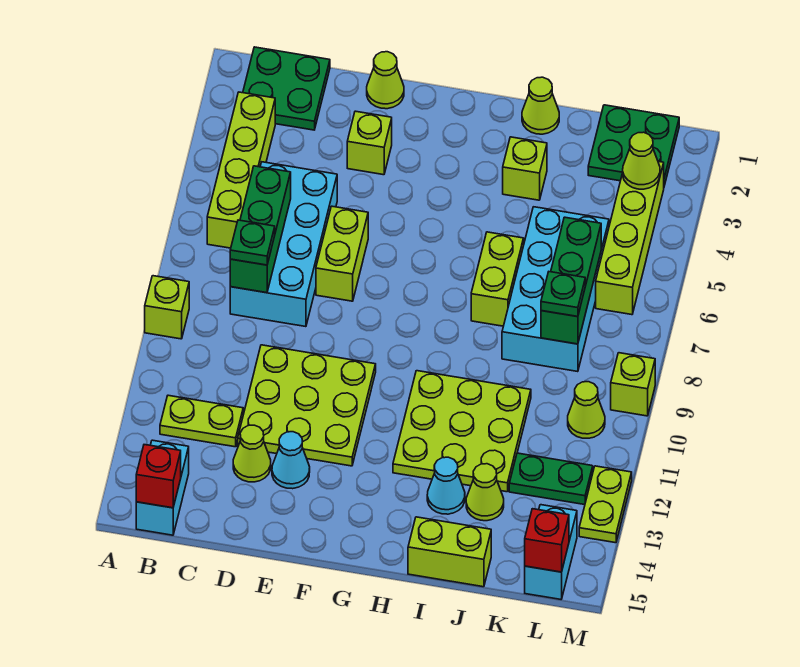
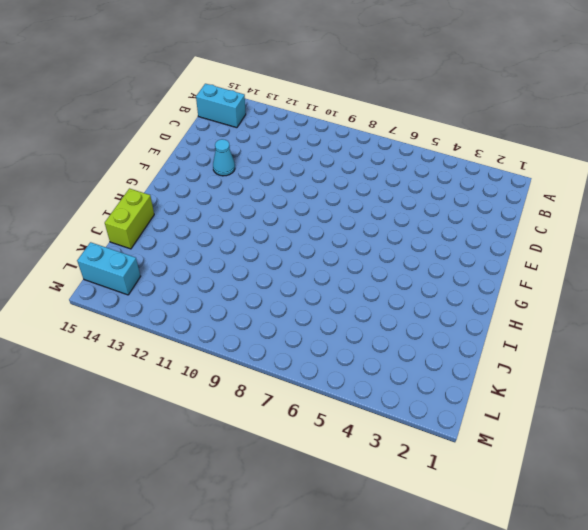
none -> lime 1x1 brick [145,276,189,339]
none -> green 2x2 plate [243,47,330,130]
none -> lime 1x4 brick [207,92,275,248]
none -> lime 1x2 plate [160,395,243,447]

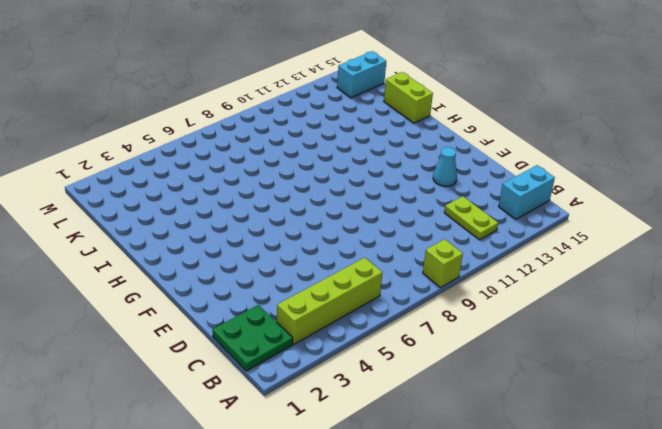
none -> cyan 2x4 brick [230,162,337,327]
none -> lime 3x3 plate [238,345,376,466]
none -> lime 1x1 cone [233,425,271,482]
none -> lime 1x1 cone [367,52,404,109]

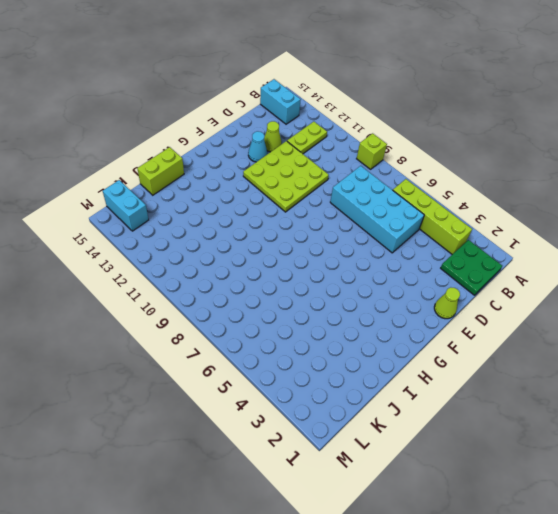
none -> lime 1x1 brick [347,111,392,175]
none -> lime 1x2 brick [316,206,368,301]
none -> lime 3x3 plate [393,371,531,492]
none -> lime 1x1 cone [522,77,559,134]

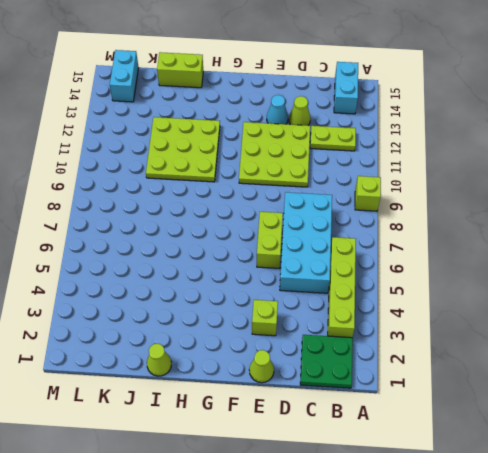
none -> lime 1x1 brick [503,137,547,200]
none -> lime 1x2 brick [471,232,524,326]
none -> cyan 1x1 cone [427,457,465,514]
none -> cyan 2x4 brick [502,207,609,372]

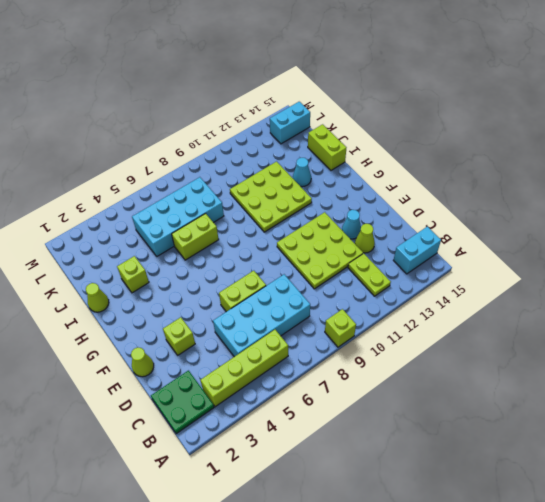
none -> lime 1x1 cone [466,464,504,521]
none -> green 2x2 plate [588,105,679,186]
none -> green 1x2 plate [509,453,593,505]
none -> lime 1x4 brick [596,161,664,315]

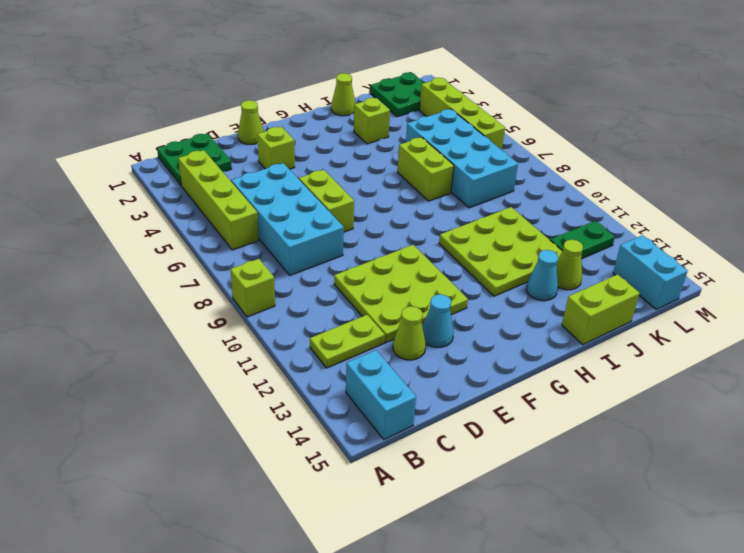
none -> lime 1x1 cone [568,382,605,438]
none -> lime 1x1 brick [611,353,655,416]
none -> lime 1x2 plate [579,466,632,543]
none -> red 1x1 brick [136,445,181,508]

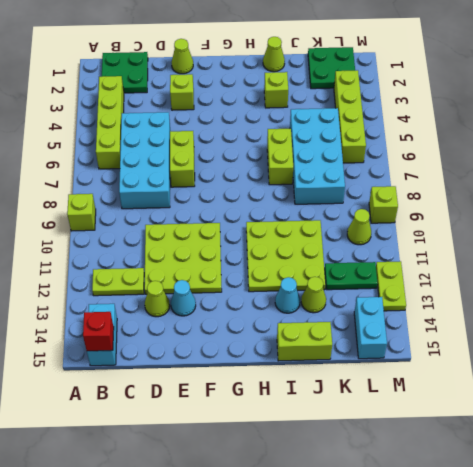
none -> green 1x3 brick [230,166,291,293]
none -> green 1x3 brick [541,217,601,344]
none -> lime 1x1 cone [623,132,660,189]
none -> red 1x1 brick [525,509,569,572]

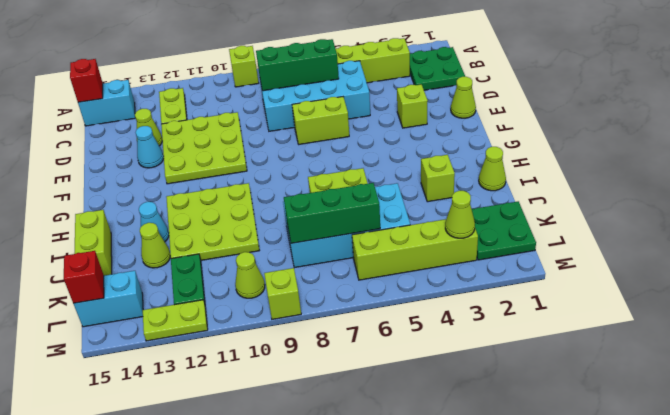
none -> green 1x1 plate [230,220,275,265]
none -> green 1x1 plate [541,272,585,317]

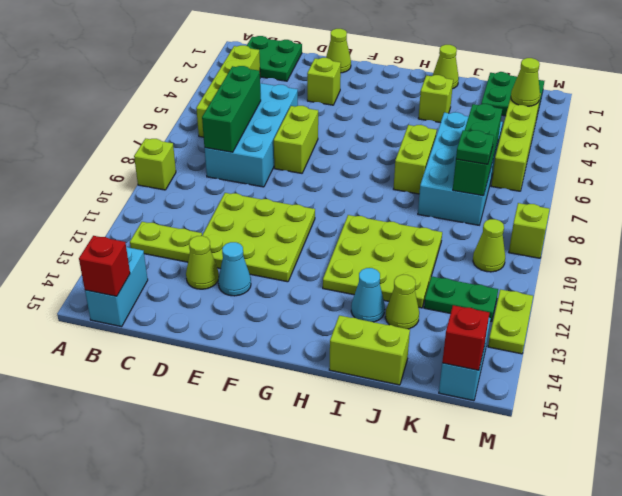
none -> green 1x1 plate [230,220,275,265]

